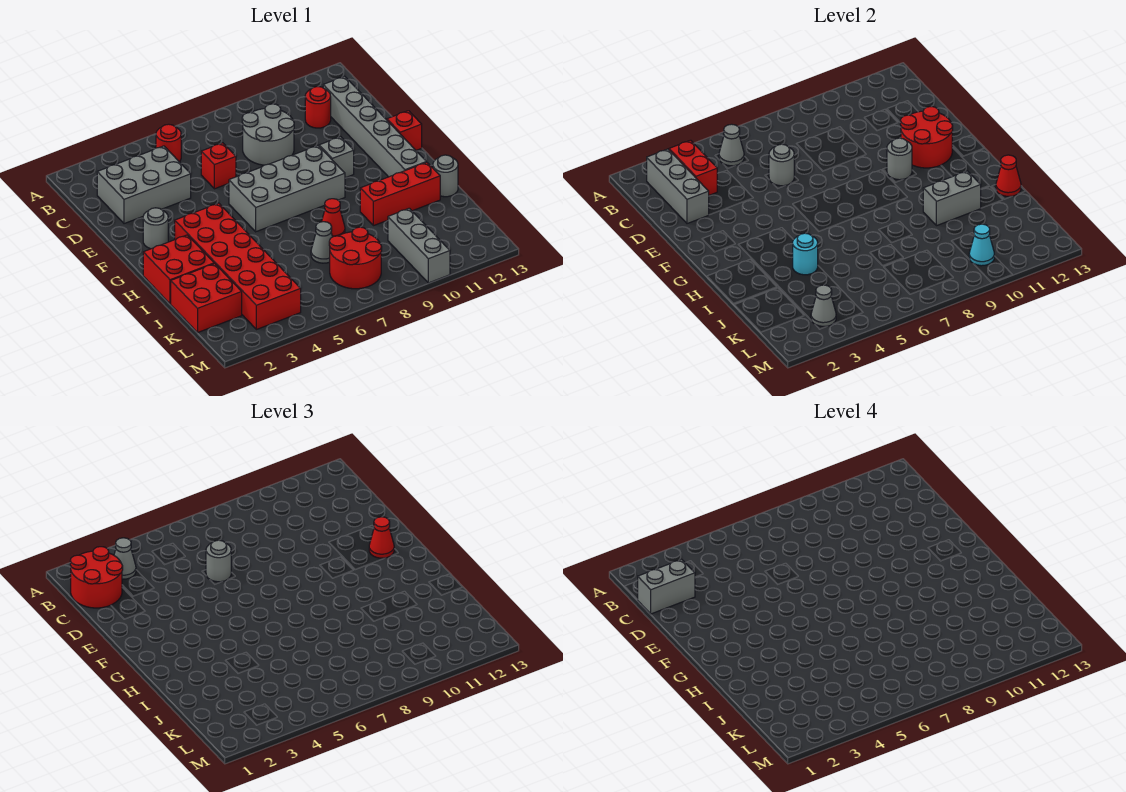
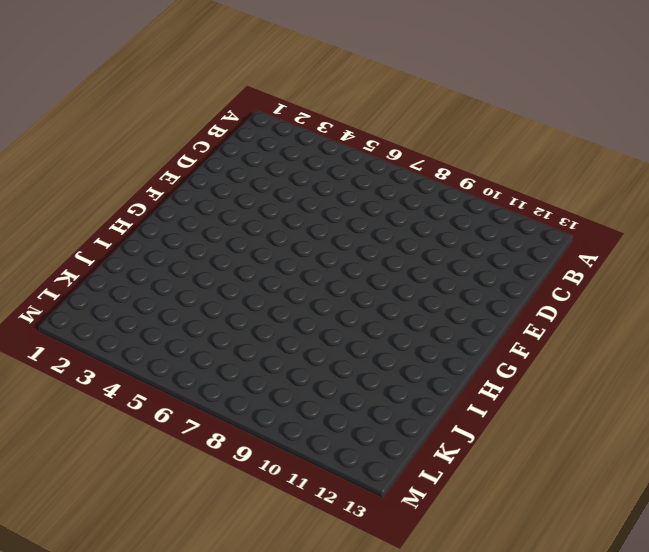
none -> red 1x1 round brick [156,124,181,162]
none -> grey 2x3 brick [97,146,191,224]
none -> grey 2x2 round brick [242,104,294,165]
none -> red 1x1 round brick [305,87,331,128]

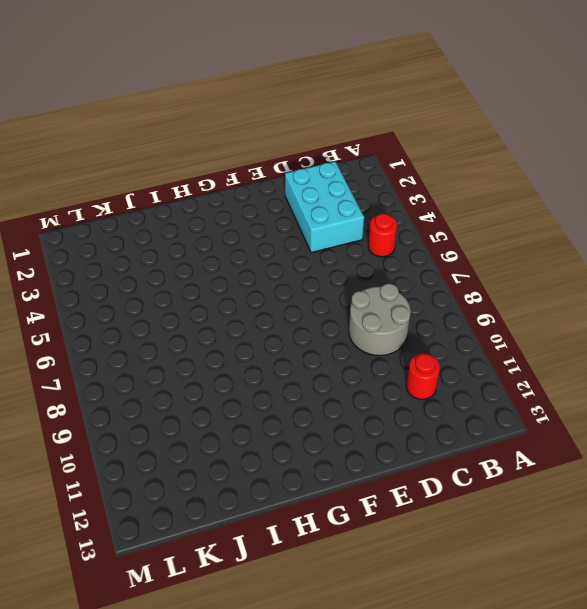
cyan 2x3 brick [285,162,364,253] -> grey 2x3 brick [97,146,191,224]
none -> grey 1x6 brick [323,76,426,177]
none -> red 1x1 brick [201,143,236,189]
none -> grey 1x1 round brick [143,208,168,249]
none -> grey 2x4 brick [229,146,345,232]

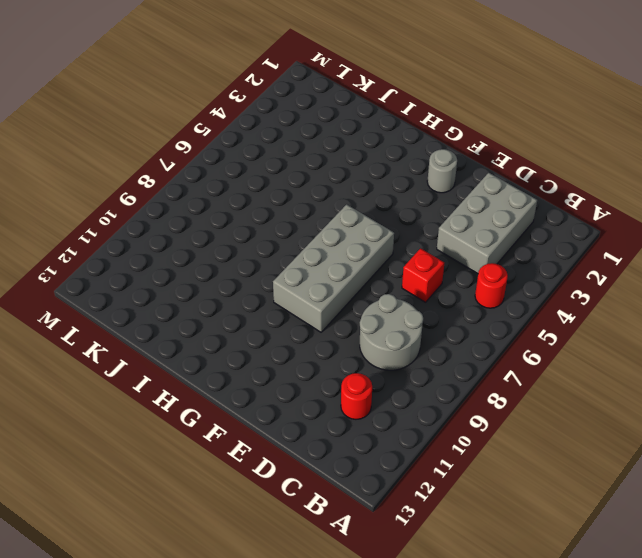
none -> grey 1x6 brick [323,76,426,177]
none -> grey 1x1 brick [319,137,354,178]
none -> red 1x1 brick [387,111,422,150]
none -> red 2x6 brick [175,203,301,330]

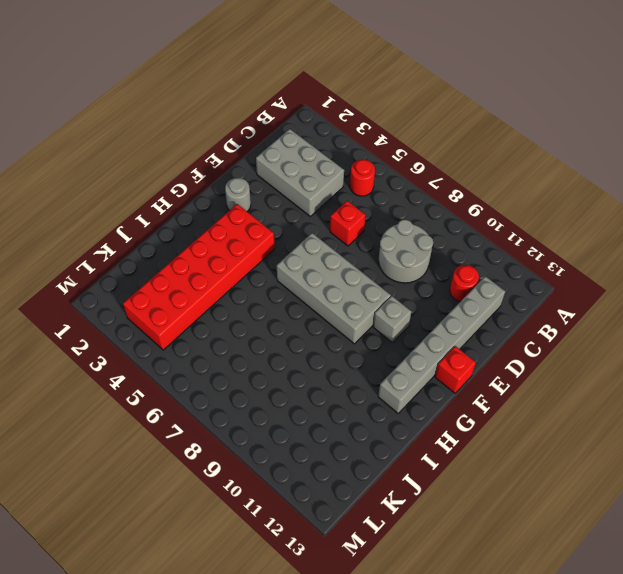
none -> red 2x2 brick [143,235,214,304]
none -> red 1x1 cone [322,199,345,237]
none -> red 1x3 brick [360,162,440,226]
none -> grey 1x1 round brick [433,155,458,197]

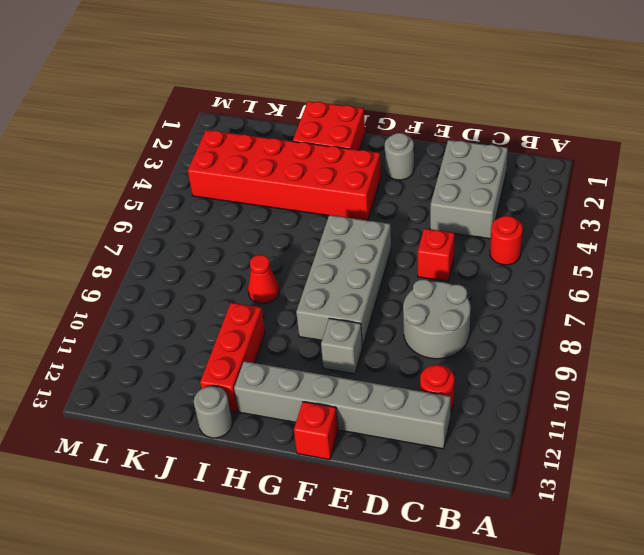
none -> red 2x2 brick [171,264,242,332]
none -> grey 1x1 cone [311,222,332,263]
none -> red 2x2 round brick [329,227,382,289]
none -> grey 1x3 brick [388,208,450,283]

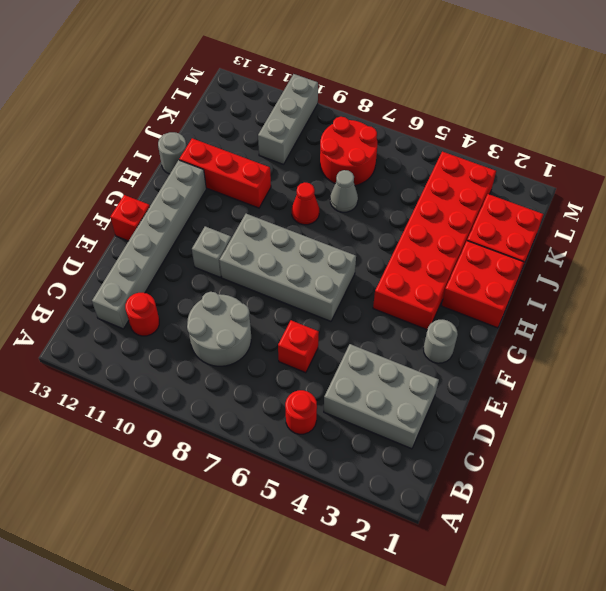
none -> grey 1x3 brick [647,149,709,224]
none -> red 1x2 brick [669,140,717,195]
none -> grey 1x1 cone [719,124,744,166]
none -> grey 1x1 round brick [769,144,794,186]

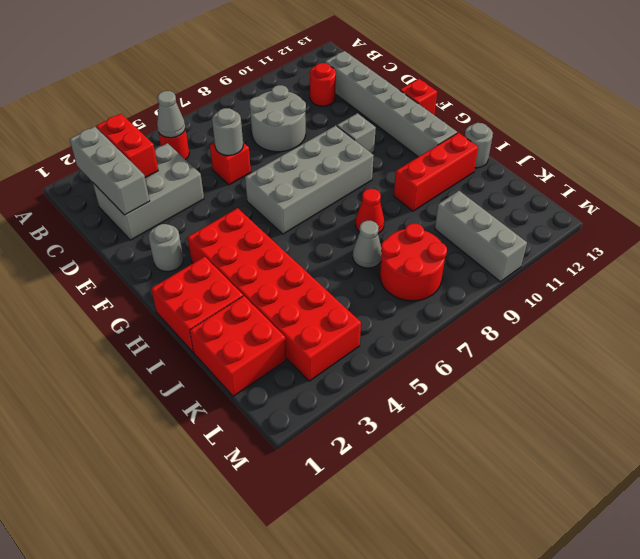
none -> red 2x2 round brick [900,107,953,168]
none -> grey 1x1 round brick [887,138,912,180]
none -> cyan 1x1 round brick [793,233,818,275]
none -> grey 1x2 brick [923,171,981,226]

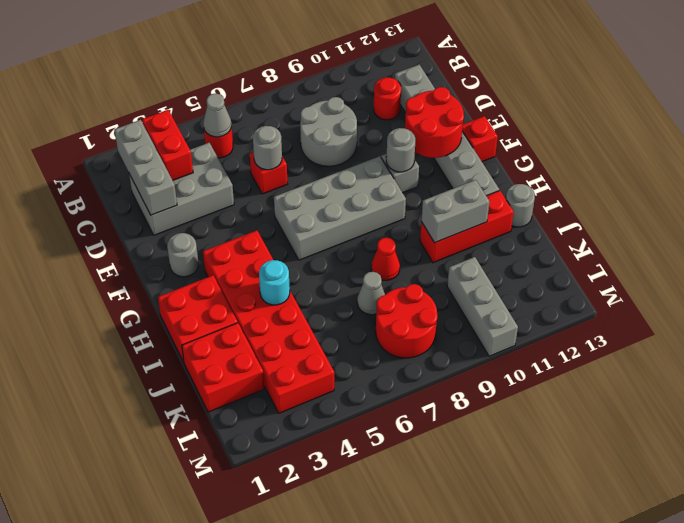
none -> red 1x1 cone [996,155,1021,196]
none -> grey 1x1 cone [811,285,836,326]
none -> cyan 1x1 cone [969,224,994,266]
none -> red 2x2 round brick [70,547,123,608]

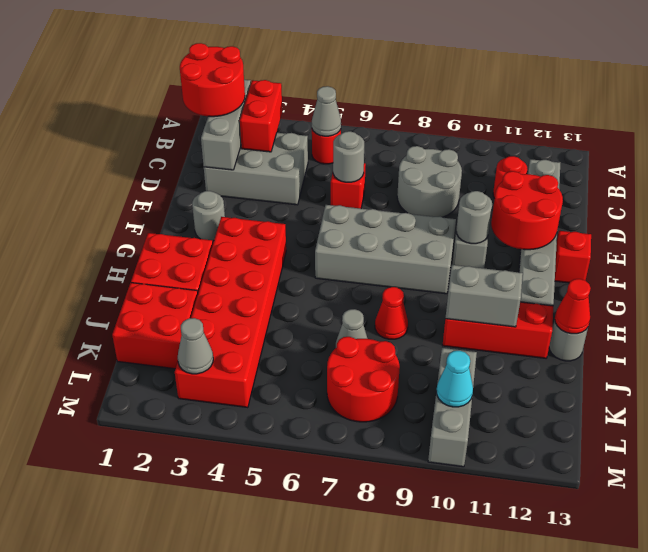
none -> cyan 1x1 round brick [793,233,818,275]
none -> grey 1x1 cone [114,538,136,579]
none -> grey 1x1 round brick [206,540,231,582]
none -> red 1x1 cone [369,517,394,558]

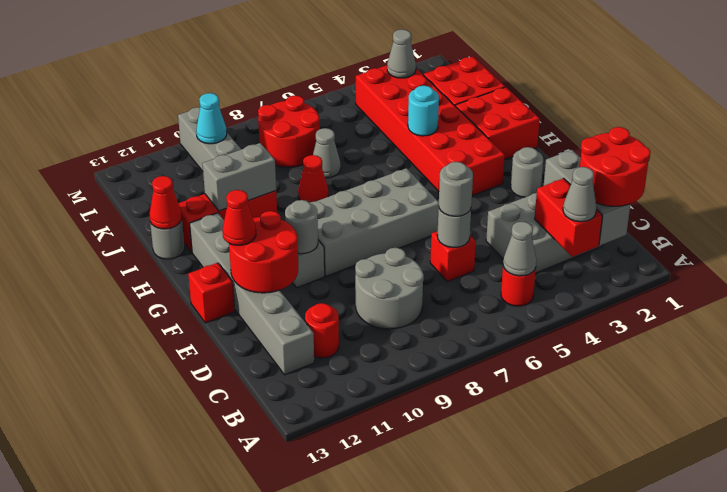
none -> grey 1x2 brick [638,559,695,614]

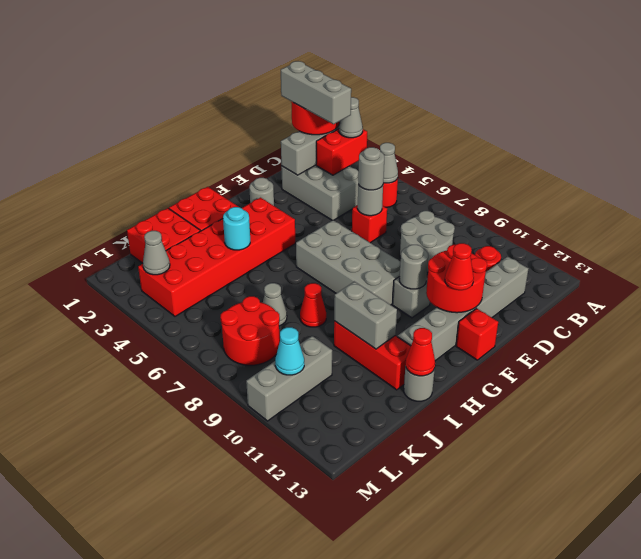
grey 1x3 brick [281,61,351,124] -> grey 1x2 brick [638,559,695,614]

